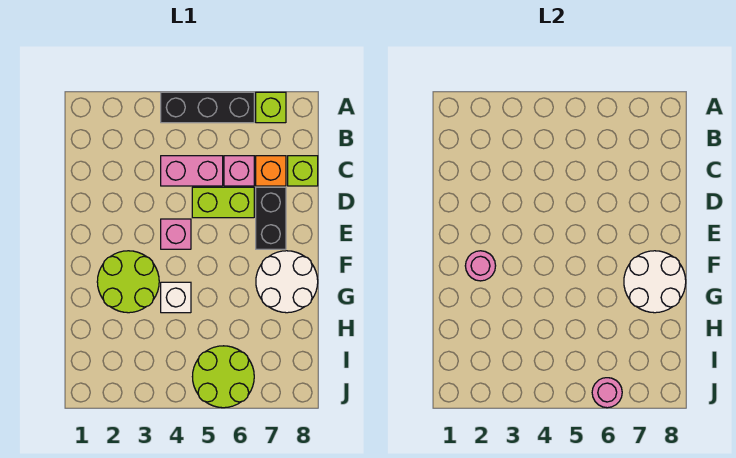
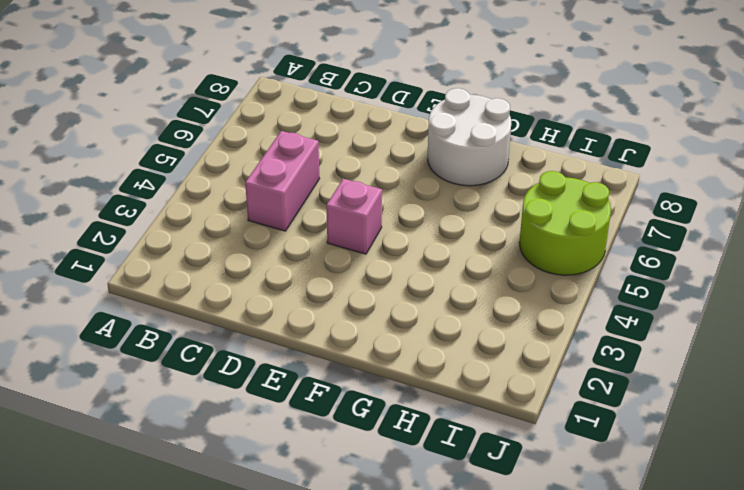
none -> black 1x3 brick [161,92,254,123]
none -> lime 1x1 brick [256,92,286,123]
none -> pink 1x1 brick [224,156,254,186]

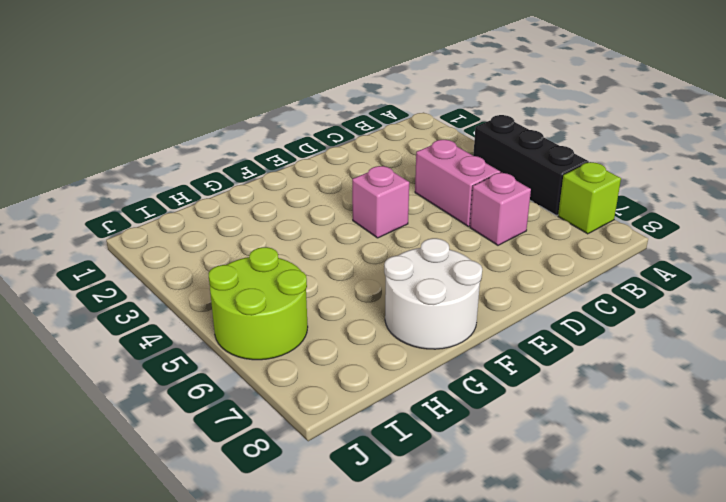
none -> orange 1x1 brick [256,156,286,186]
none -> lime 1x1 brick [288,156,318,186]
none -> lime 1x2 brick [192,187,254,218]

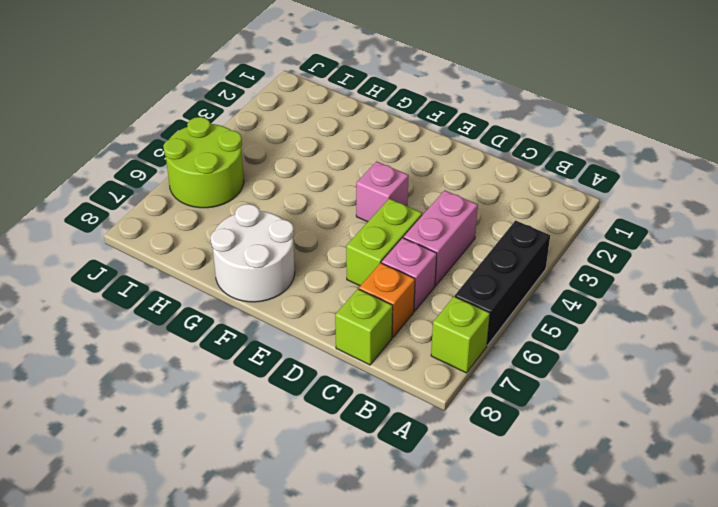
none -> black 1x2 brick [256,187,286,249]
none -> lime 2x2 round brick [97,251,159,313]
none -> white 1x1 brick [161,282,191,313]

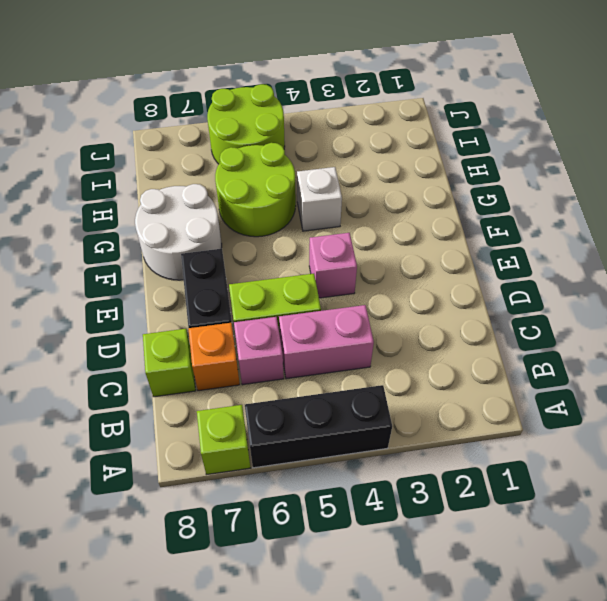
lime 2x2 round brick [215,143,296,237] -> lime 2x2 round brick moved to [97,251,159,313]
none -> pink 1x1 round brick [465,251,496,281]
none -> white 2x2 round brick [624,251,686,313]
none -> pink 1x1 round brick [592,378,622,408]

